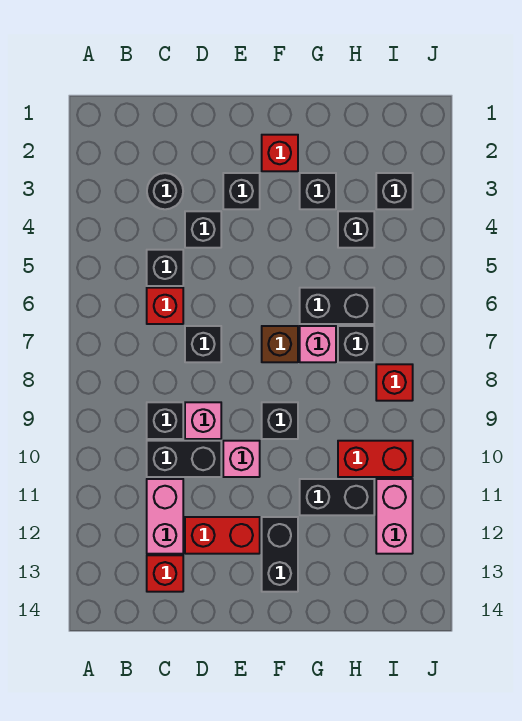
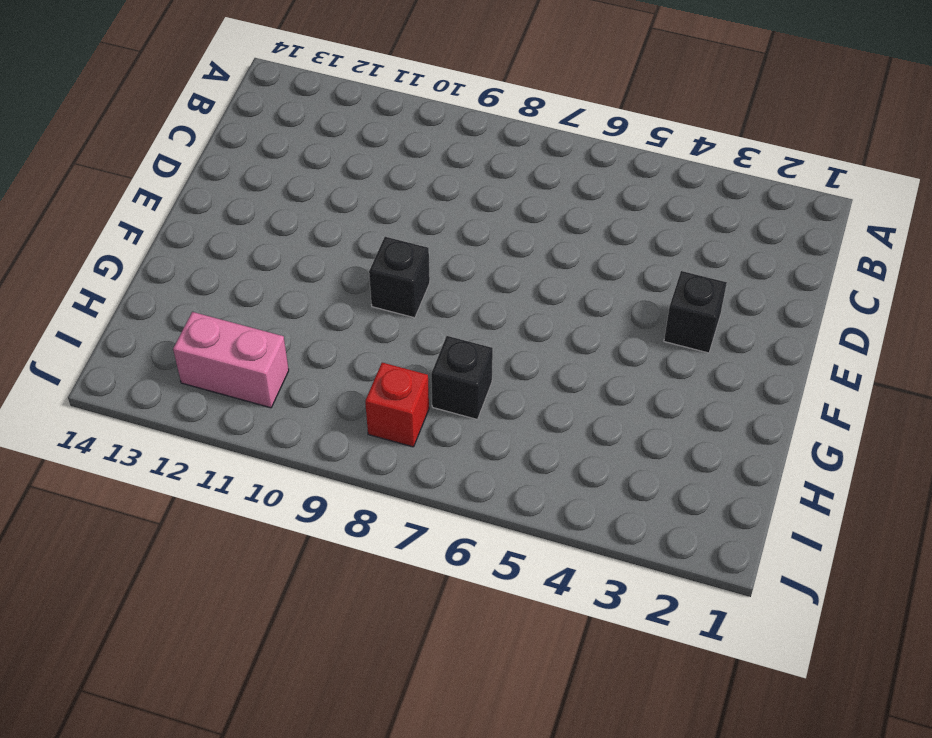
none -> black 1x1 round brick [147,173,183,209]
none -> black 1x1 brick [147,250,183,286]
none -> red 1x1 brick [147,288,183,324]

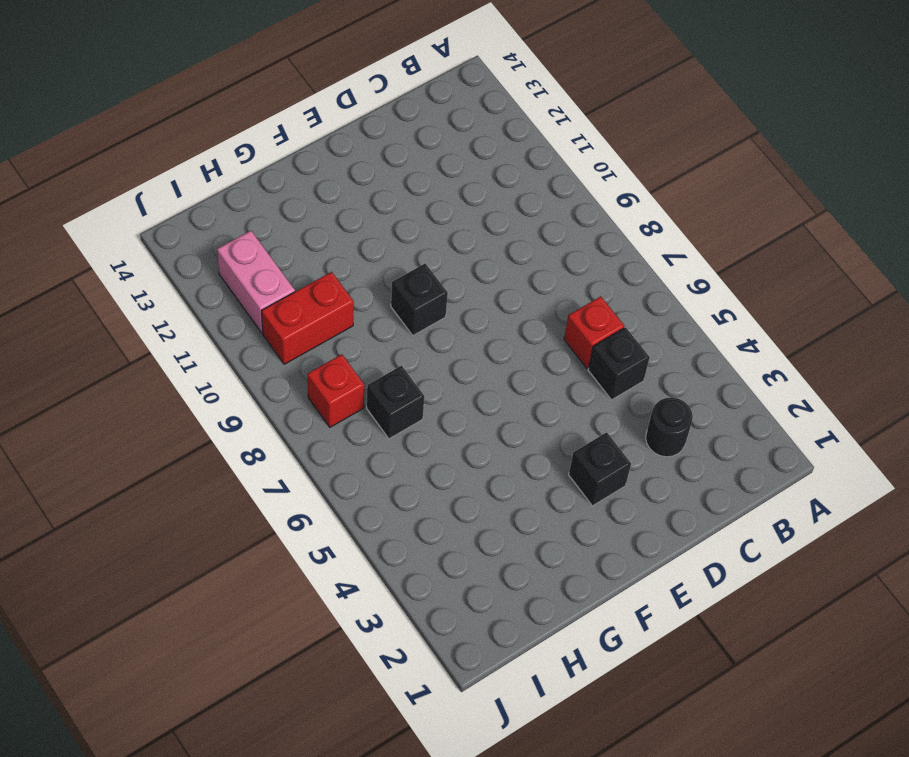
none -> black 1x1 brick [147,402,183,439]
none -> black 1x2 brick [147,441,221,477]
none -> pink 1x2 brick [147,479,183,554]

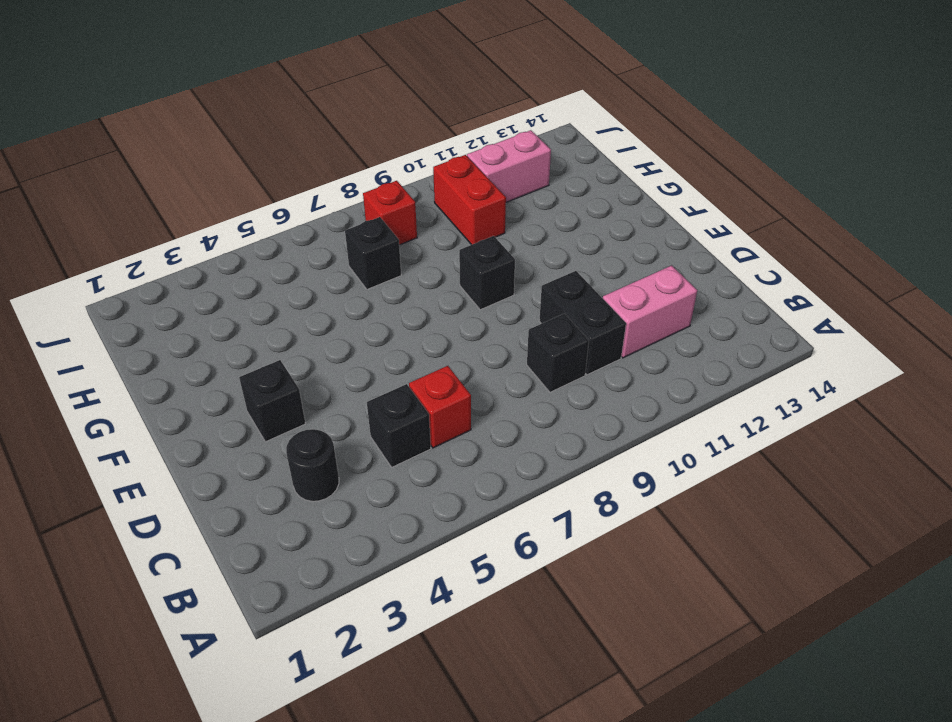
none -> red 1x1 brick [147,555,183,592]
none -> black 1x1 brick [185,211,221,248]
none -> black 1x1 brick [185,326,221,362]

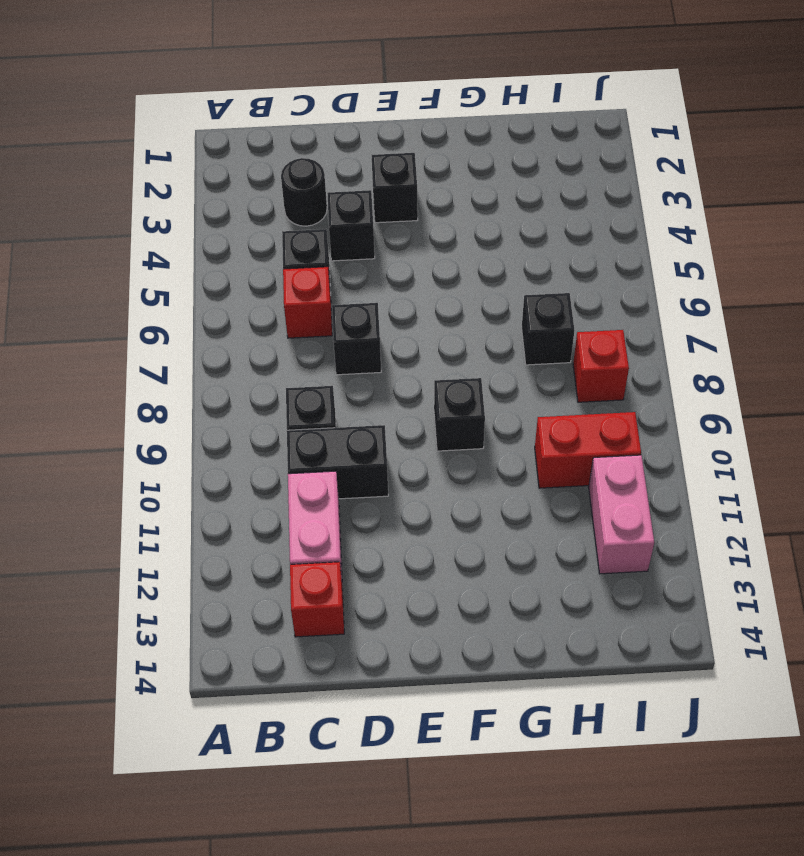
none -> pink 1x1 brick [185,402,221,439]
none -> red 1x2 brick [185,517,260,554]
none -> pink 1x1 brick [223,441,260,477]

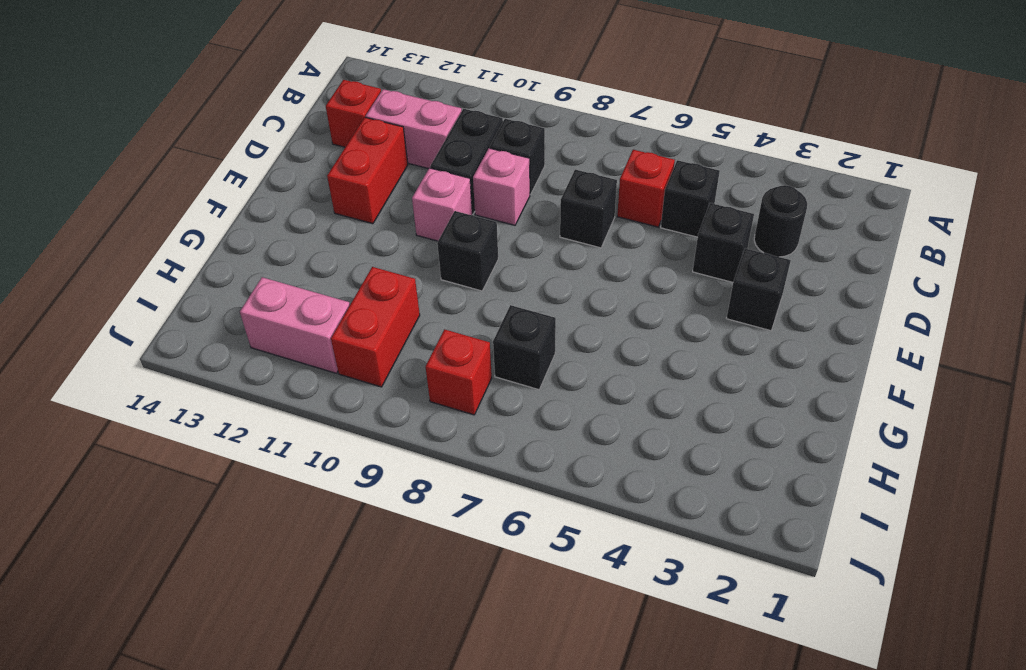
none -> red 1x1 brick [262,135,298,171]
none -> brown 1x1 brick [262,326,298,362]
none -> black 1x2 brick [262,517,298,592]

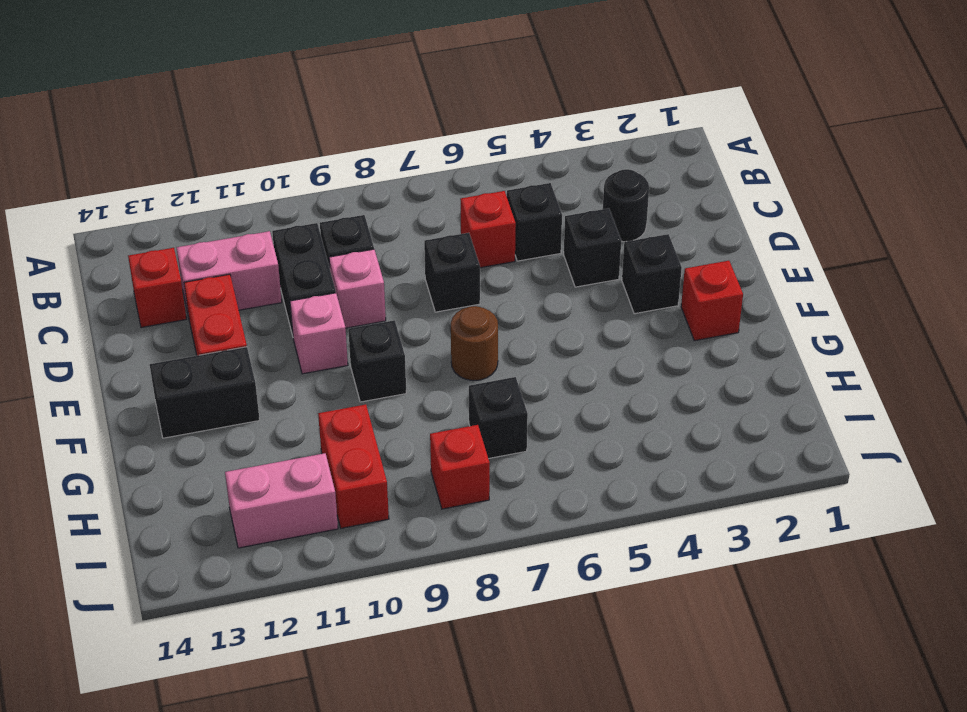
brown 1x1 round brick [451,306,498,381] -> brown 1x1 brick [262,326,298,362]
none -> black 1x1 brick [300,173,336,209]
none -> black 1x2 brick [300,288,374,324]
none -> pink 1x1 brick [300,326,336,362]

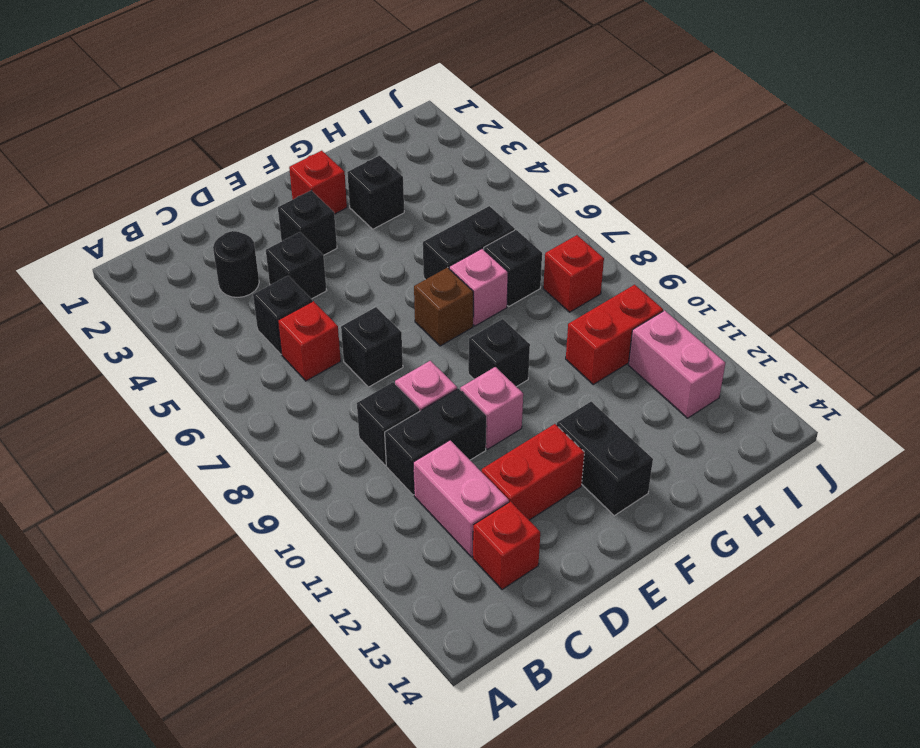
none -> black 1x2 brick [300,479,374,515]
none -> black 1x1 brick [338,211,374,248]
none -> black 1x1 brick [376,173,413,209]

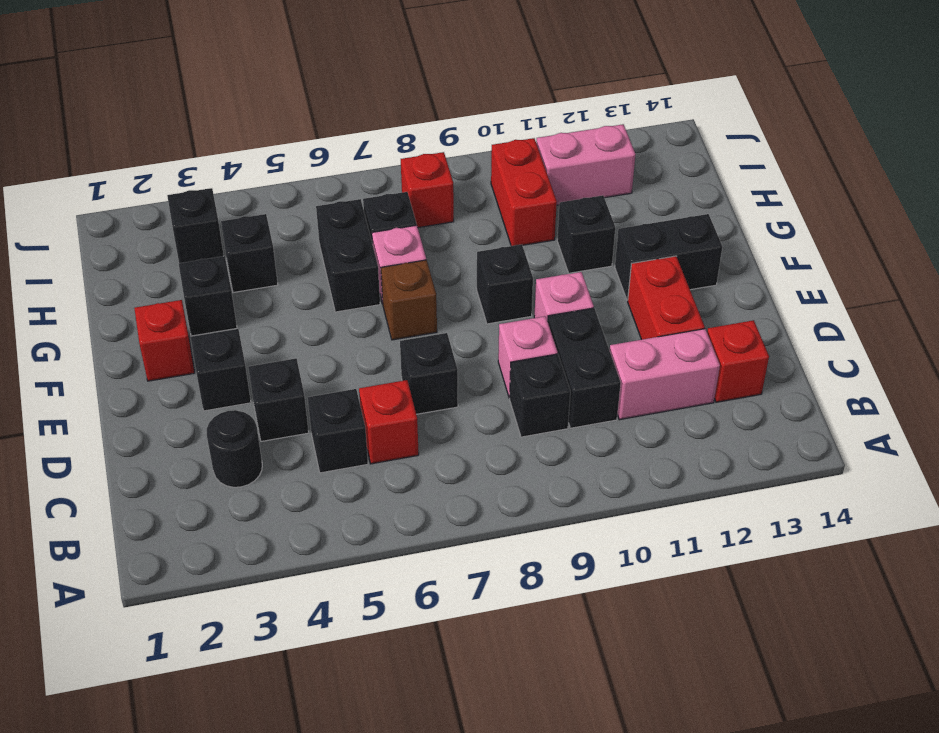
black 1x1 brick [557,195,615,273] -> black 1x2 brick [300,479,374,515]

